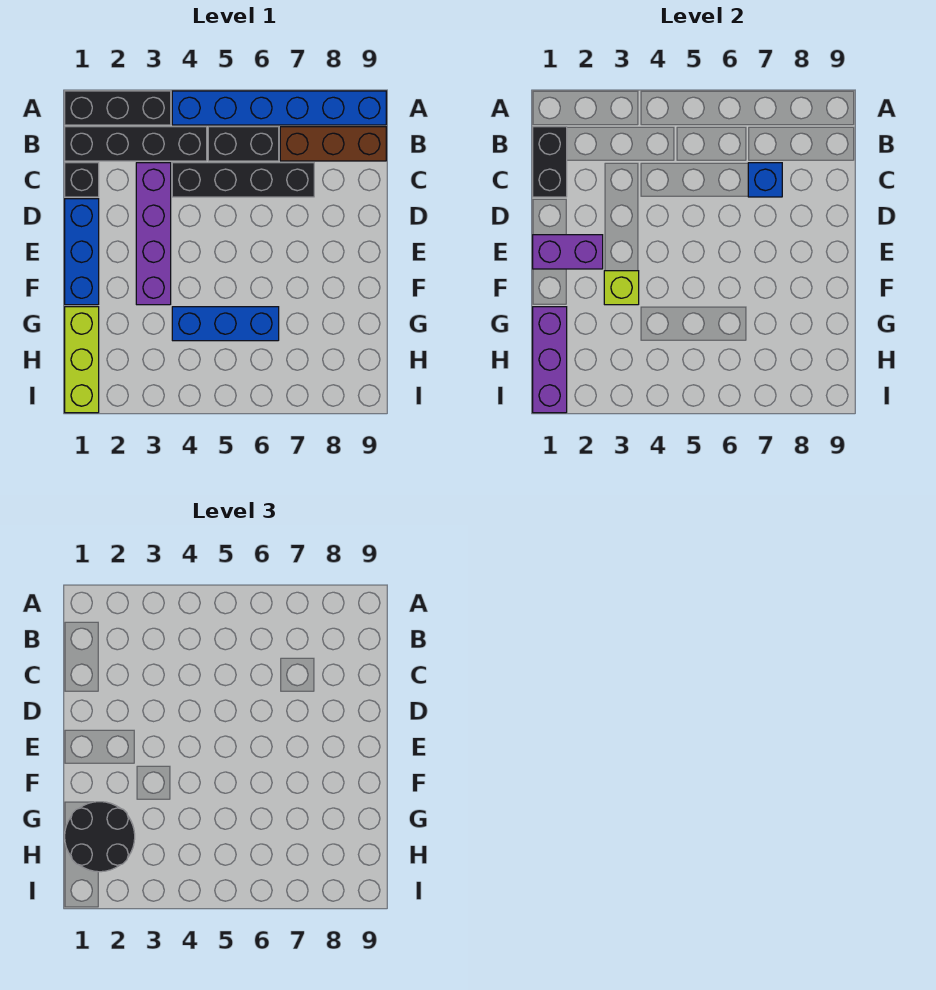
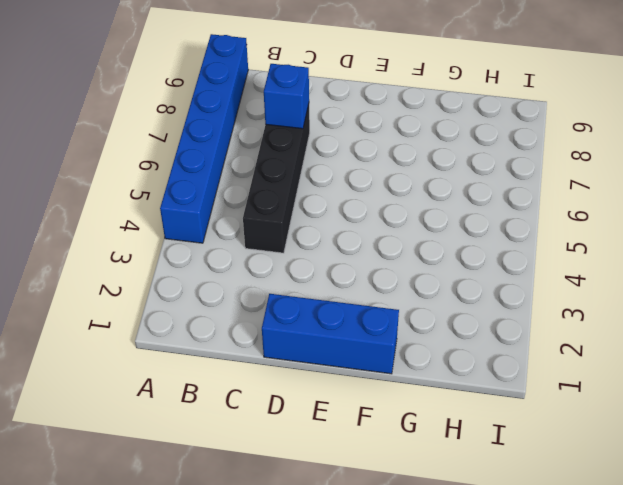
none -> black 1x3 brick [65,91,171,125]
none -> black 1x4 brick [65,127,207,161]
none -> black 1x2 brick [208,127,279,161]

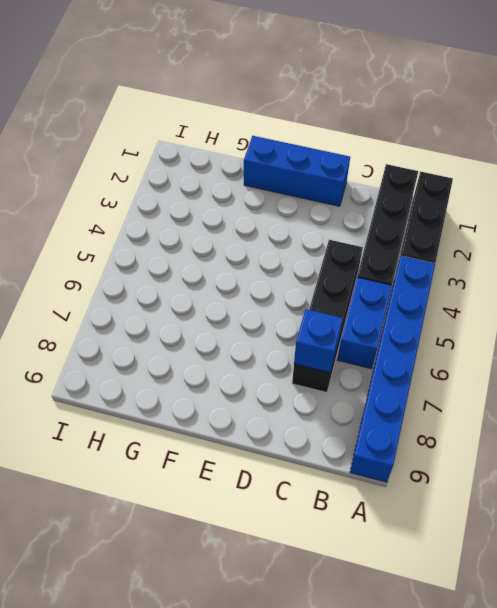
blue 1x2 brick [337,278,392,369] -> black 1x2 brick [208,127,279,161]
none -> brown 1x3 brick [280,127,386,161]
none -> black 1x1 brick [65,163,99,197]
none -> purple 1x4 brick [136,163,171,305]

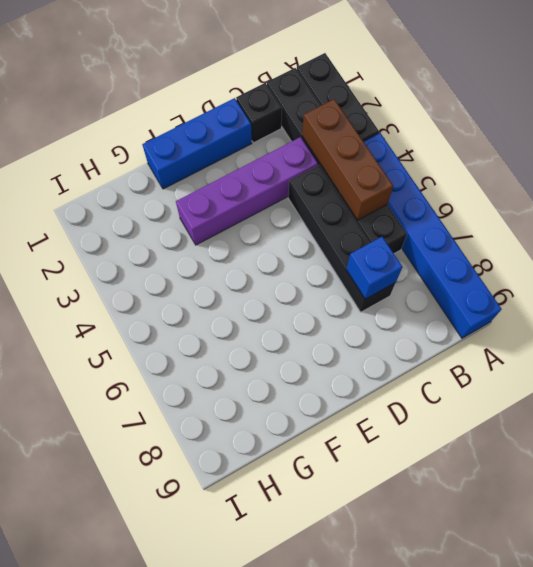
brown 1x3 brick [302,99,393,220] -> brown 1x3 brick moved to [280,127,386,161]
none -> lime 1x3 brick [65,307,99,413]
none -> blue 1x3 brick [172,307,279,341]
none -> black 1x2 brick [533,127,567,197]

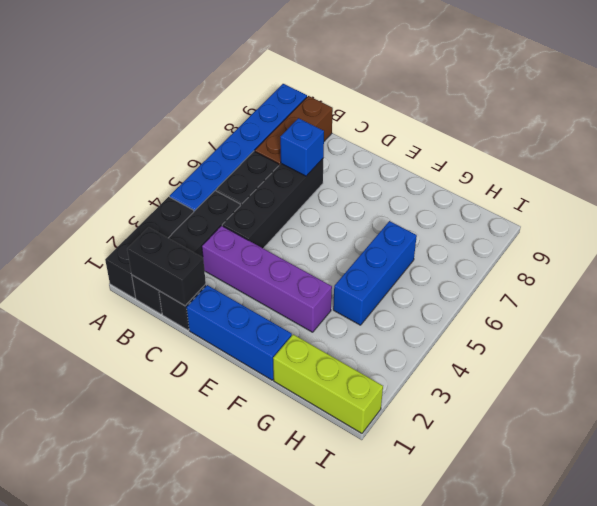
none -> purple 1x2 brick [533,235,603,269]
none -> lime 1x1 brick [604,271,639,305]
none -> purple 1x3 brick [533,307,567,413]

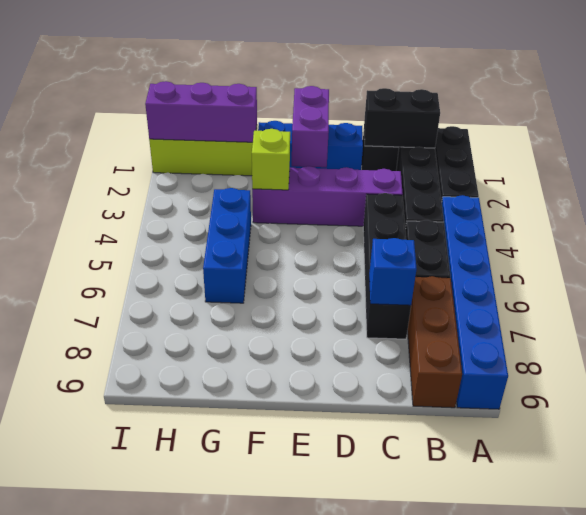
none -> black 2x2 round brick [65,802,135,872]

